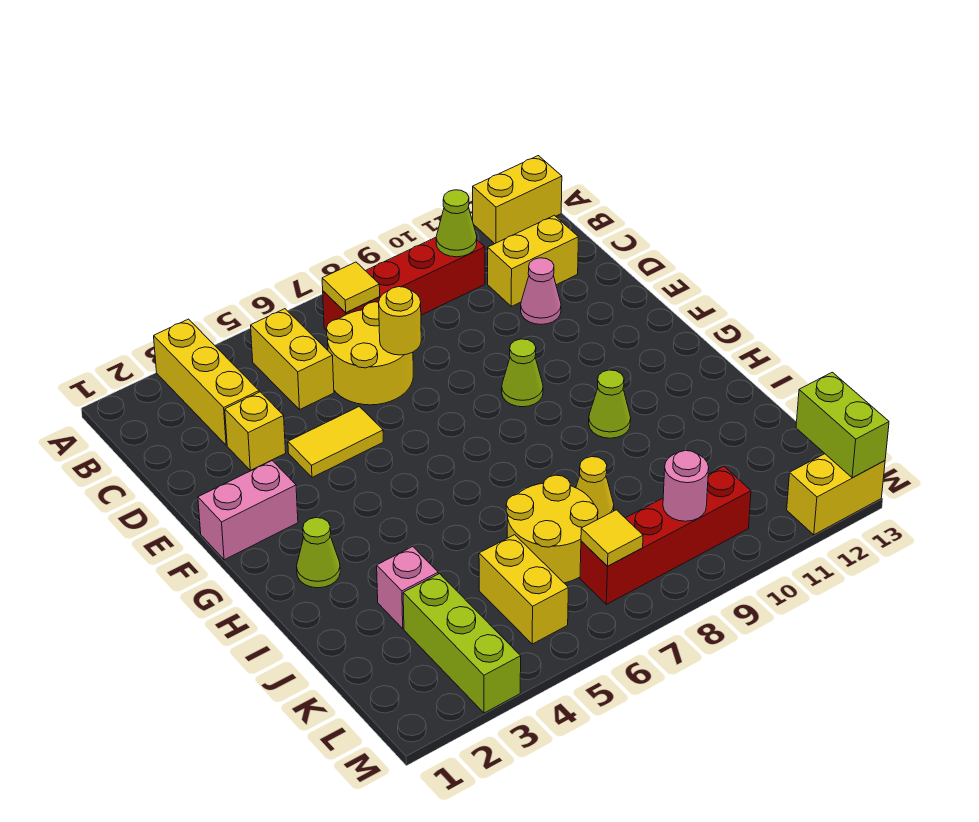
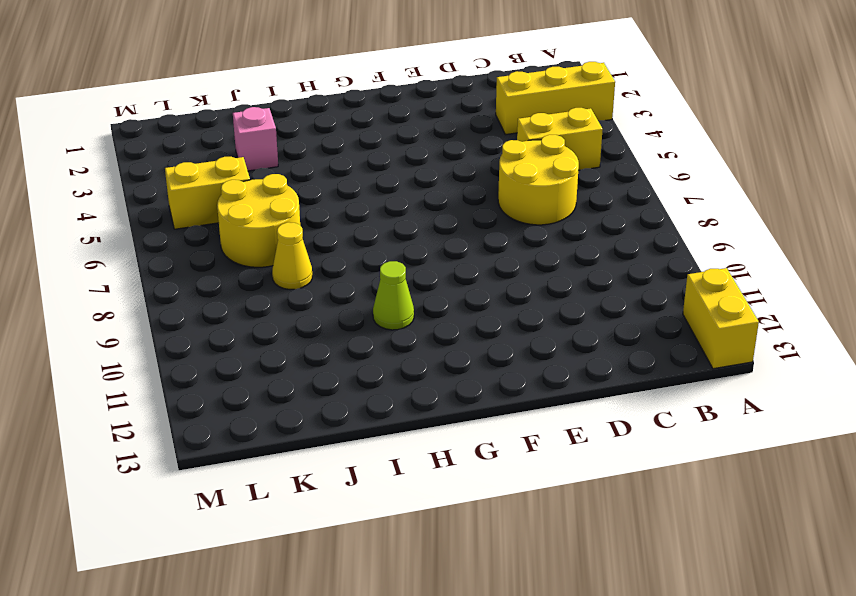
none -> red 1x4 brick [323,237,485,330]
none -> yellow 1x2 brick [488,215,578,306]
none -> yellow 1x1 brick [225,392,286,470]

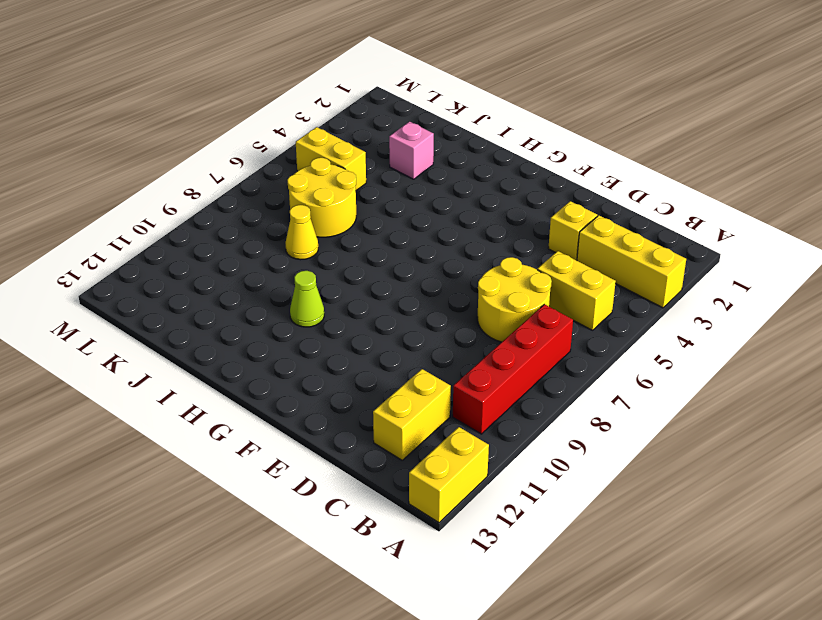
none -> pink 1x1 cone [521,258,561,324]
none -> yellow 1x2 tile [288,407,383,477]
none -> pink 1x2 brick [198,461,298,560]

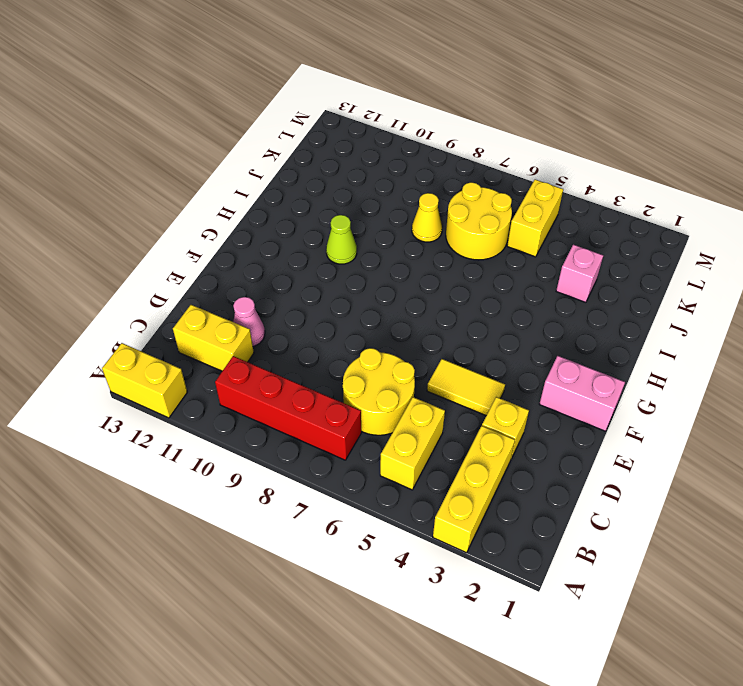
none -> lime 1x1 cone [502,339,543,407]
none -> lime 1x1 cone [297,518,340,588]
none -> lime 1x3 brick [403,574,521,713]

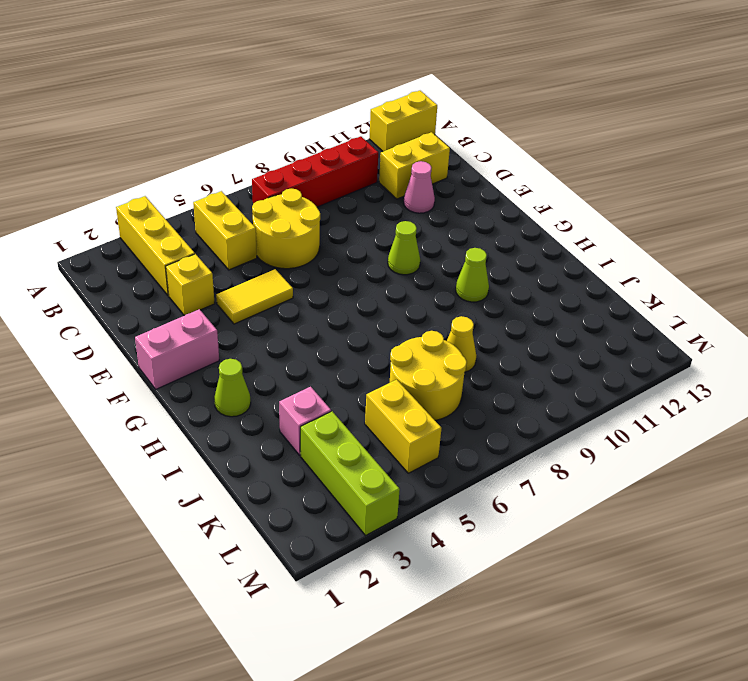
none -> red 1x4 brick [580,466,751,604]
none -> yellow 1x2 brick [787,454,885,535]
none -> yellow 1x1 tile [322,262,380,313]

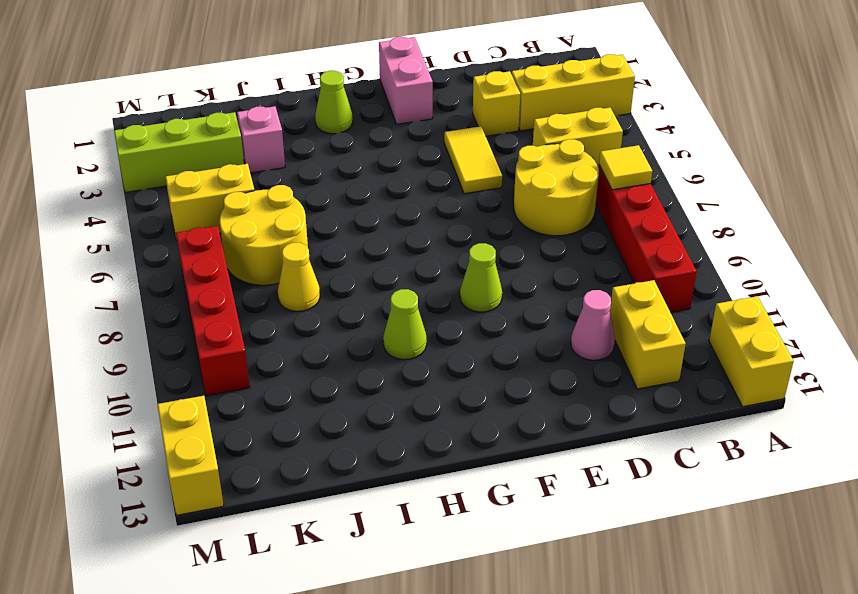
none -> lime 1x1 cone [436,190,477,257]
none -> yellow 1x1 round brick [379,287,421,355]
none -> yellow 1x1 tile [581,510,643,566]

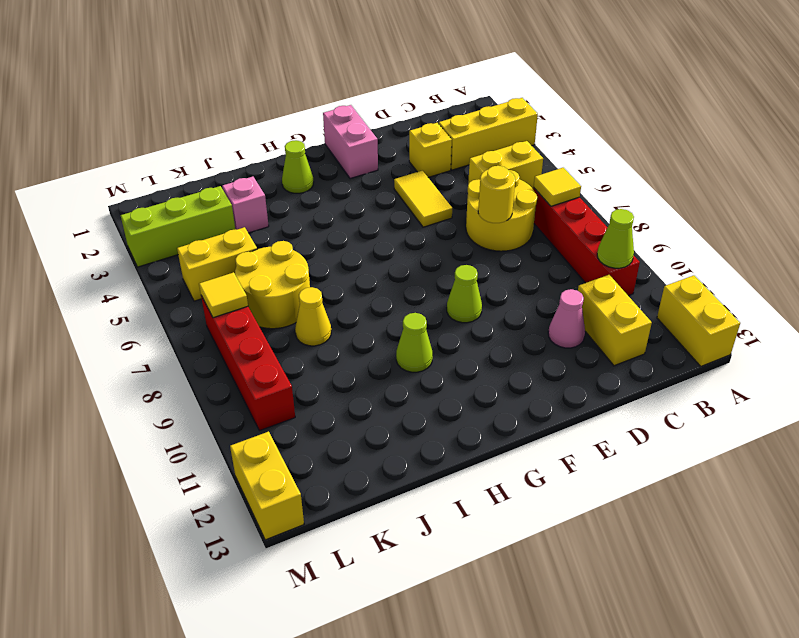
none -> pink 1x1 round brick [663,451,709,521]
none -> lime 1x2 brick [796,372,889,478]

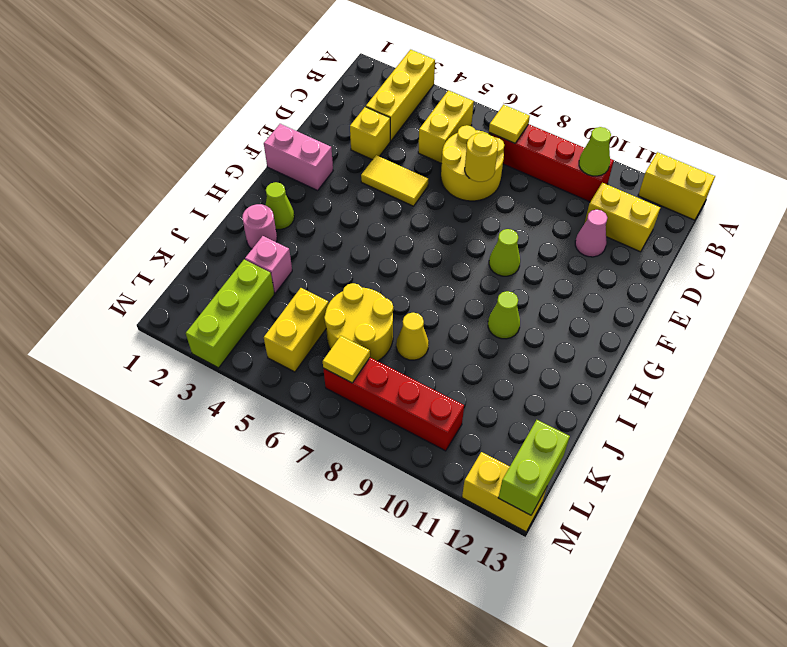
pink 1x1 round brick [242,204,277,249] -> pink 1x1 round brick moved to [663,451,709,521]

